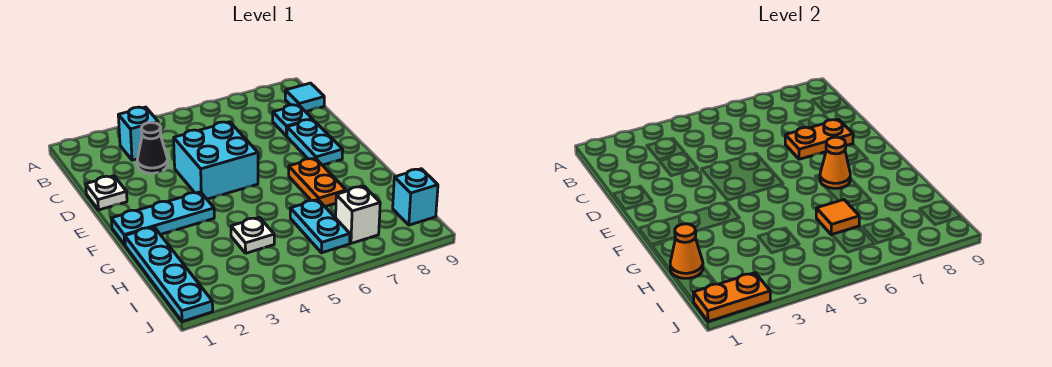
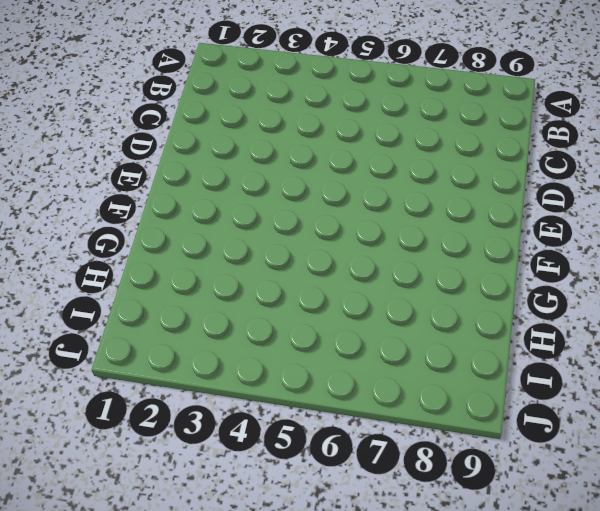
none -> cyan 1x1 brick [118,107,158,160]
none -> cyan 1x1 tile [285,83,324,112]
none -> black 1x1 cone [137,122,168,173]

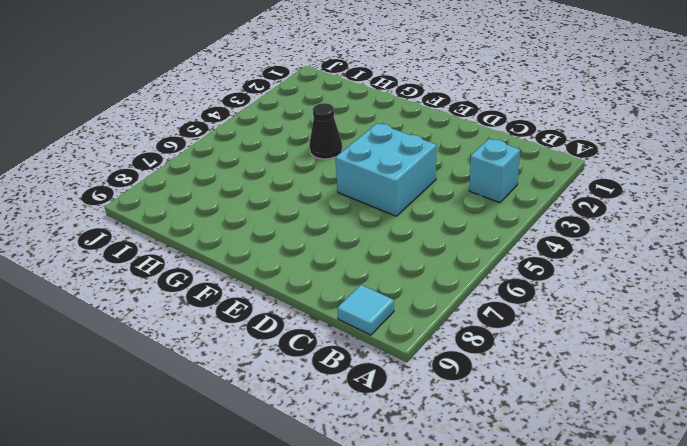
black 1x1 cone [309,103,342,159] -> black 1x1 cone moved to [137,122,168,173]
none -> cyan 1x1 plate [273,105,312,136]
none -> white 1x1 plate [86,176,127,210]
none -> cyan 1x2 plate [287,119,343,165]

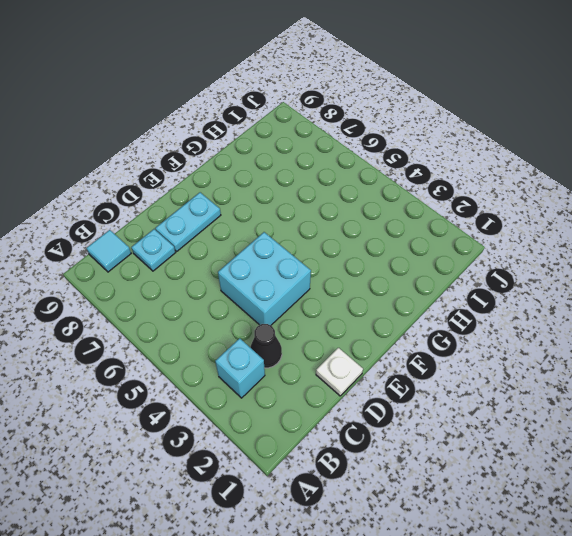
none -> cyan 1x3 plate [111,192,214,245]
none -> orange 1x2 plate [289,158,346,206]
none -> cyan 1x4 plate [125,227,213,322]

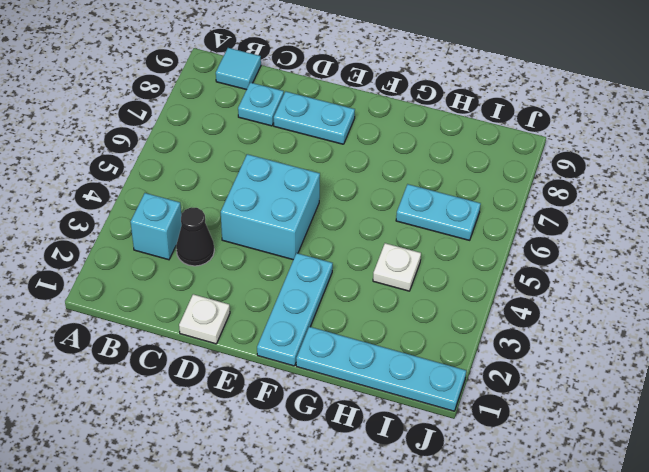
none -> orange 1x2 plate [289,158,346,206]
none -> white 1x1 brick [336,186,380,243]
none -> cyan 1x1 brick [393,169,438,225]

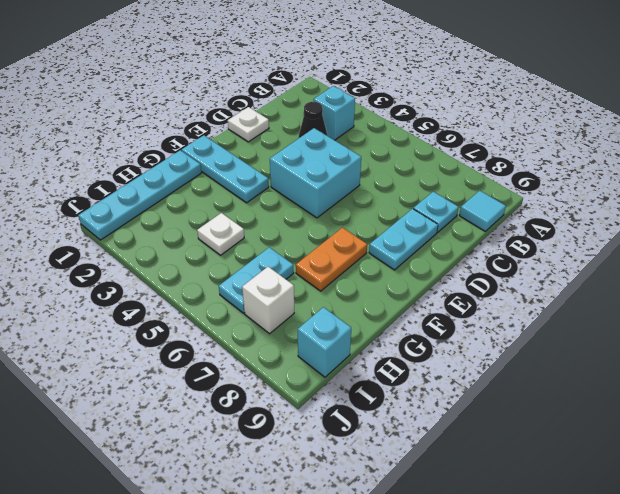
none -> orange 1x2 plate [785,120,853,159]
none -> orange 1x1 cone [820,137,850,188]
none -> orange 1x1 cone [670,224,703,278]

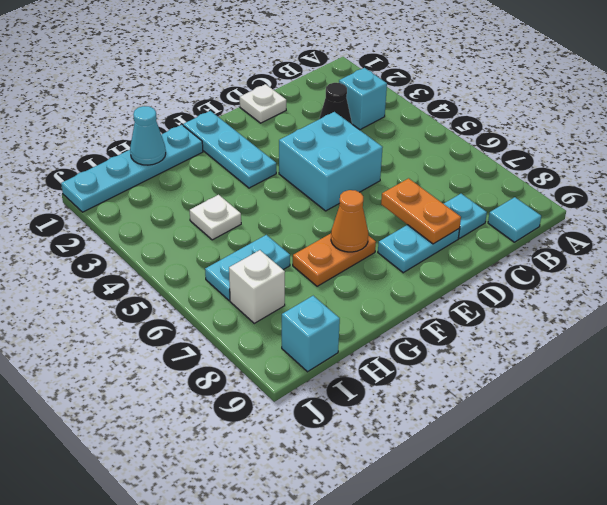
cyan 1x1 cone [130,106,166,165] -> orange 1x1 cone [670,224,703,278]
none -> orange 1x1 tile [816,200,859,235]
none -> orange 1x2 plate [693,273,770,322]

